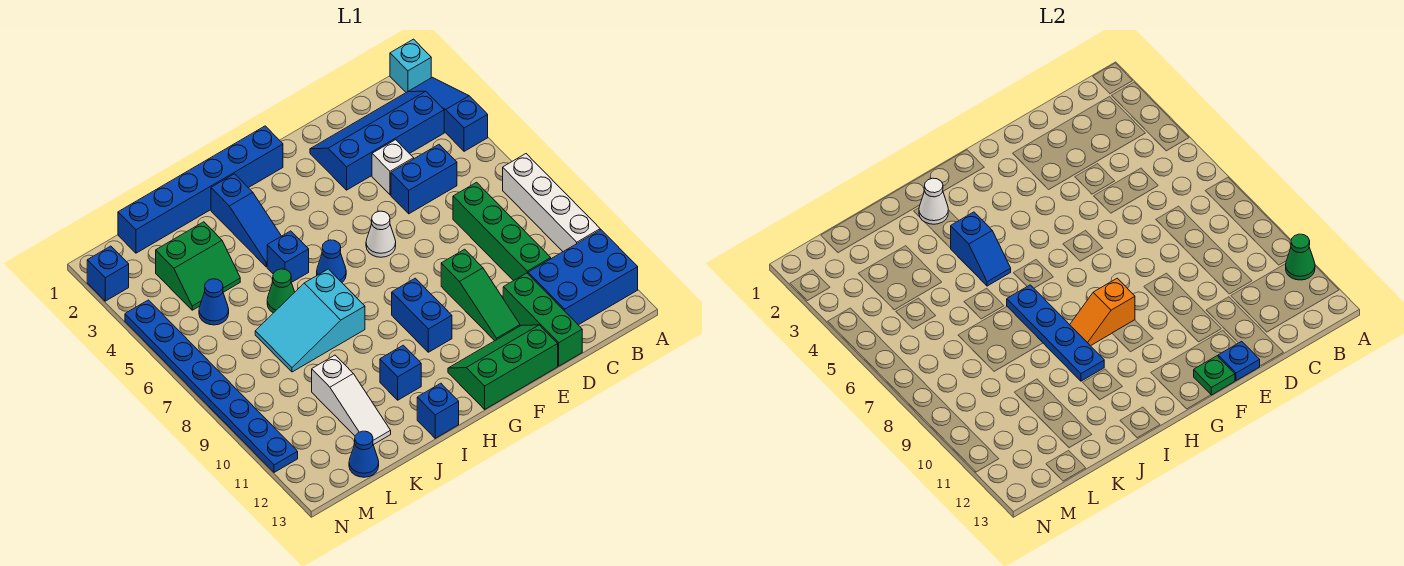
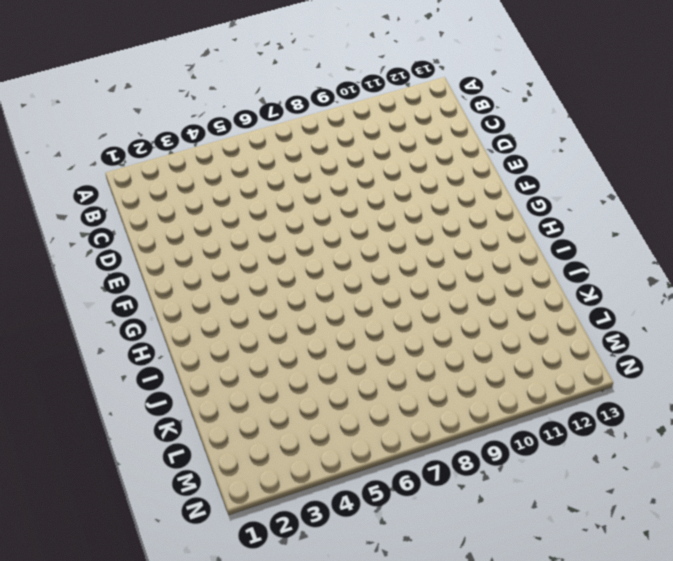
none -> cyan 1x1 brick [390,39,431,92]
none -> blue 1x3 slope [409,77,488,151]
none -> white 1x4 brick [503,154,600,252]
none -> blue 2x3 brick [528,230,638,325]

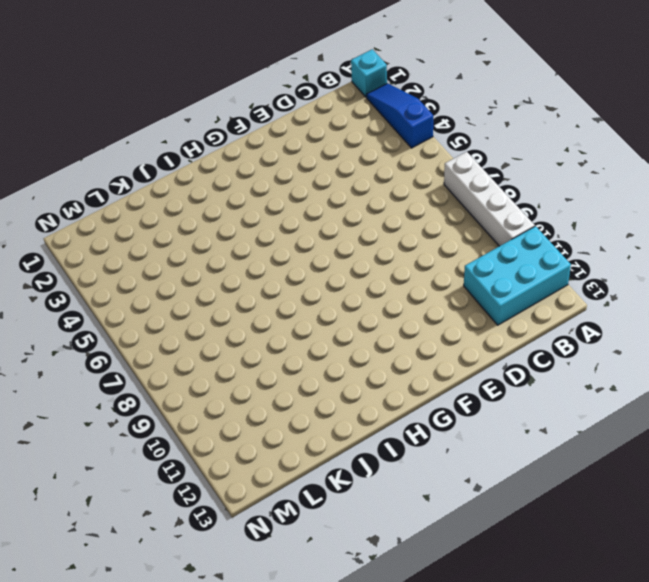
cyan 2x3 brick [464,226,571,325] -> blue 2x3 brick [528,230,638,325]
none -> blue 2x4 slope [310,91,444,190]
none -> blue 1x2 brick [391,145,457,214]
none -> green 1x4 brick [453,182,551,281]
none -> white 1x1 brick [372,140,414,195]

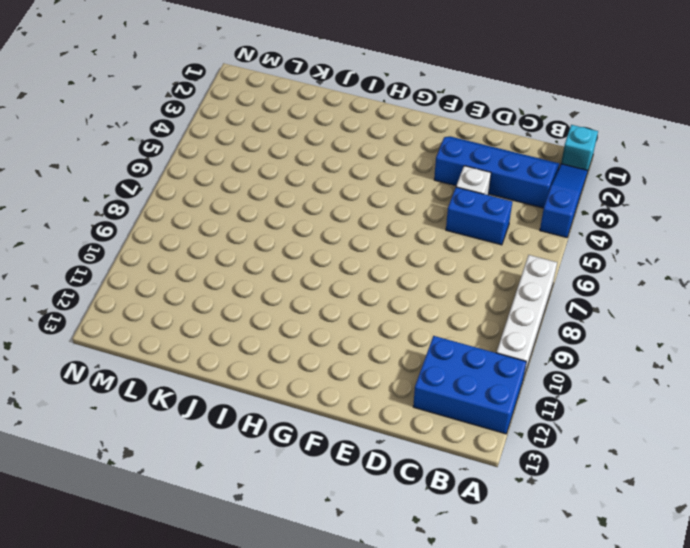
none -> green 1x4 brick [453,182,551,281]
none -> green 1x3 brick [503,273,582,366]
none -> green 1x3 slope [441,249,520,341]
none -> green 2x3 slope [448,325,558,409]

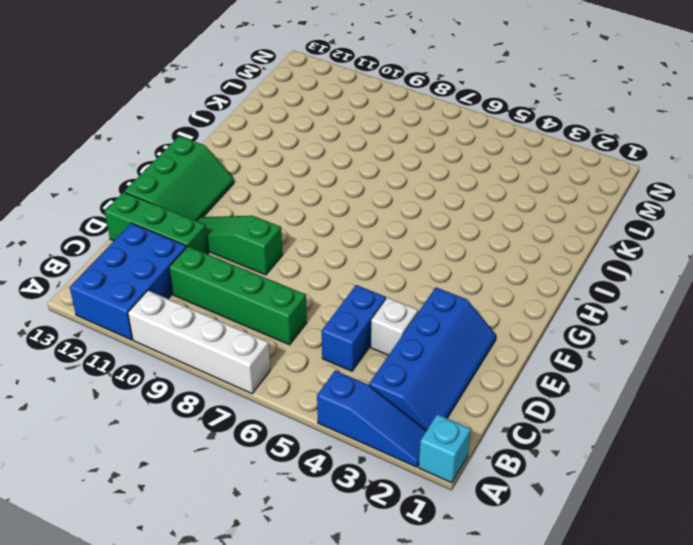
none -> white 1x1 cone [366,211,396,257]
none -> blue 1x6 brick [118,126,283,253]
none -> blue 1x2 brick [392,278,452,352]
none -> blue 1x1 cone [317,240,346,282]

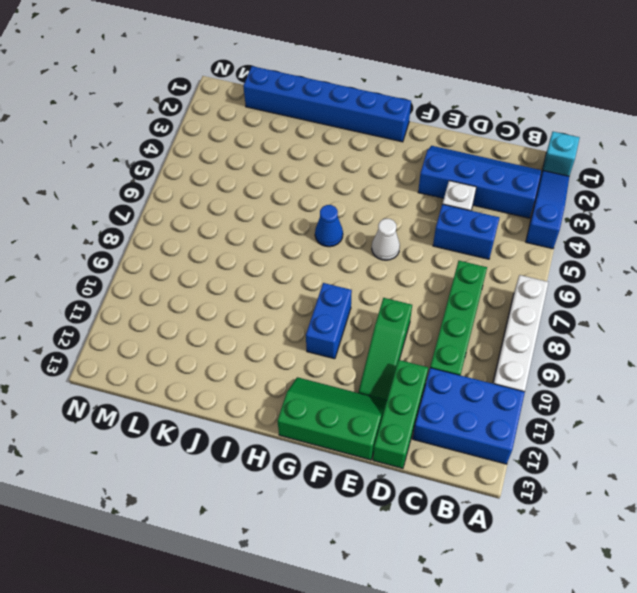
none -> blue 1x3 slope [211,174,281,267]
none -> blue 1x1 brick [267,231,309,282]
none -> cyan 2x3 slope [255,269,365,372]
none -> blue 1x1 brick [380,345,421,400]

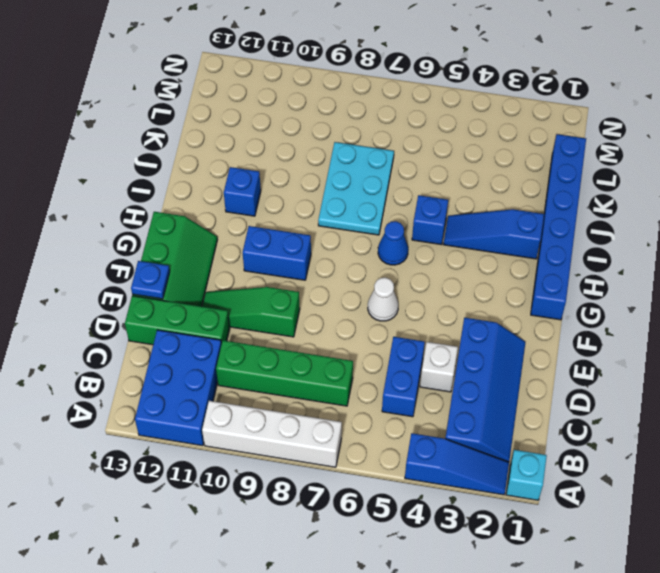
cyan 2x3 plate [318,142,394,235] -> cyan 2x3 slope [255,269,365,372]
none -> blue 1x1 brick [417,383,459,438]
none -> green 1x1 cone [267,269,295,313]
none -> green 2x2 slope [156,222,240,310]
none -> white 1x3 slope [312,355,391,445]

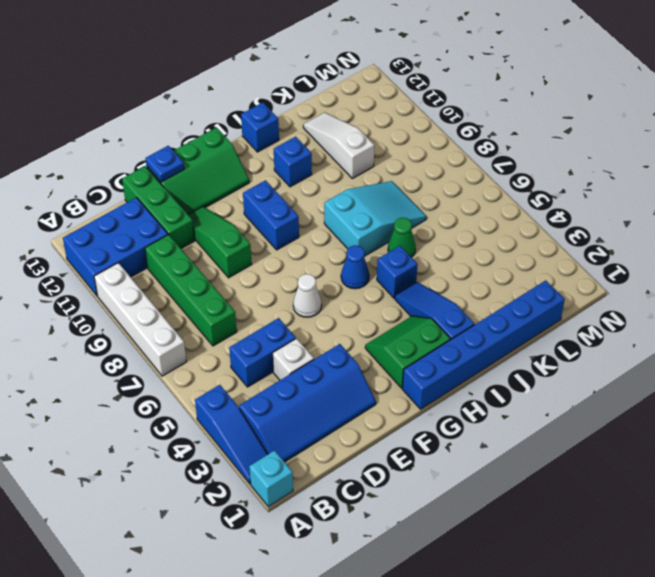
green 2x2 slope [365,316,450,388] -> green 2x2 slope moved to [156,222,240,310]
none -> blue 1x1 cone [199,279,229,325]
none -> blue 1x1 cone [349,431,379,477]
none -> blue 1x1 brick [87,246,129,301]
none -> blue 1x8 plate [125,300,298,472]

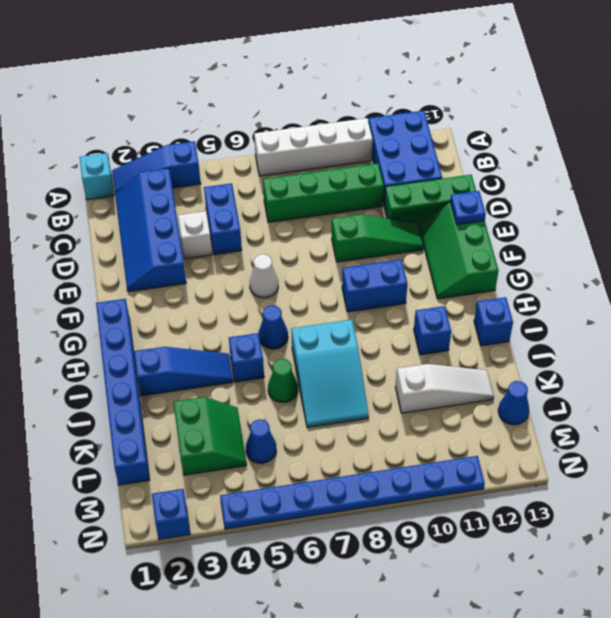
none -> green 1x1 cone [1286,234,1315,280]
none -> green 1x1 plate [1194,356,1235,395]
none -> orange 1x2 slope [1070,278,1135,346]
none -> white 1x1 cone [919,178,948,224]

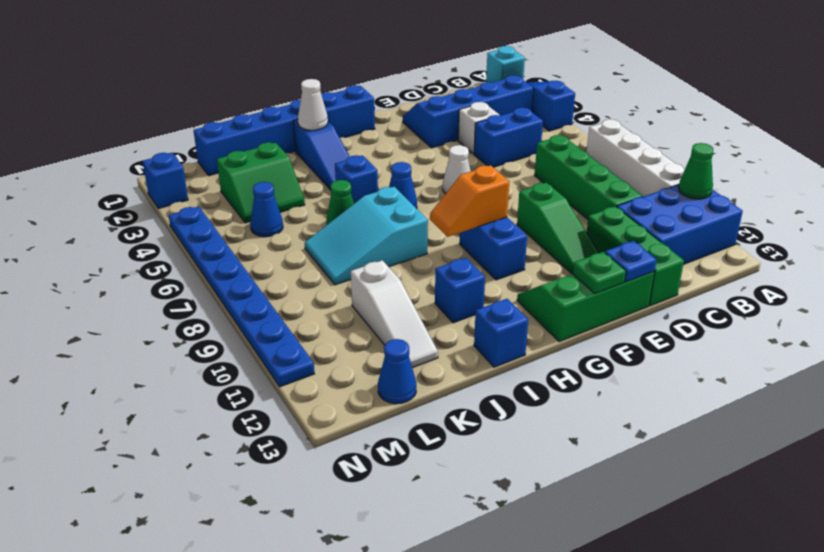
none -> blue 1x2 slope [951,212,1011,286]
none -> blue 1x4 plate [1007,285,1104,381]

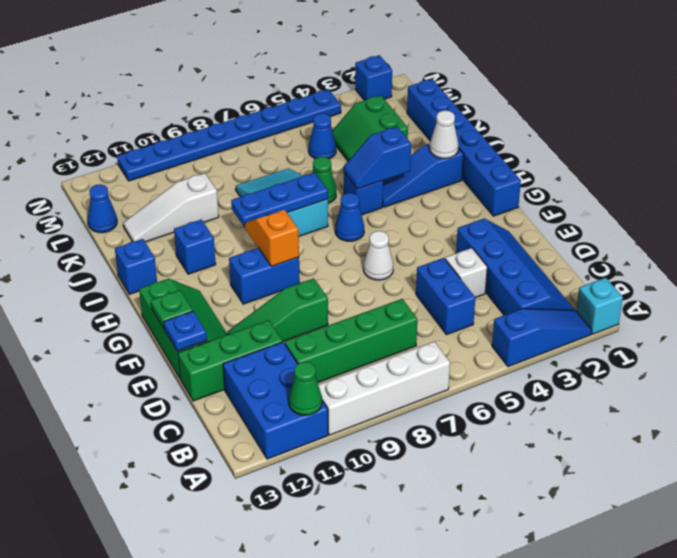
blue 1x3 plate [231,173,328,227] -> blue 1x4 plate [1007,285,1104,381]

